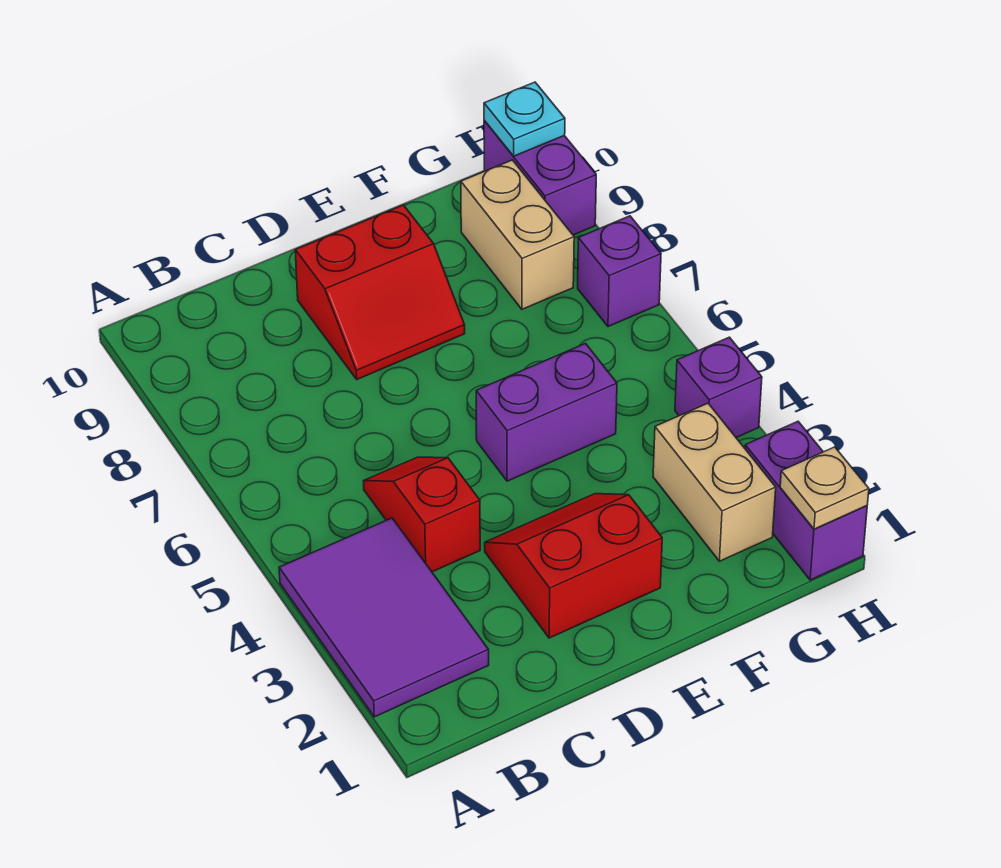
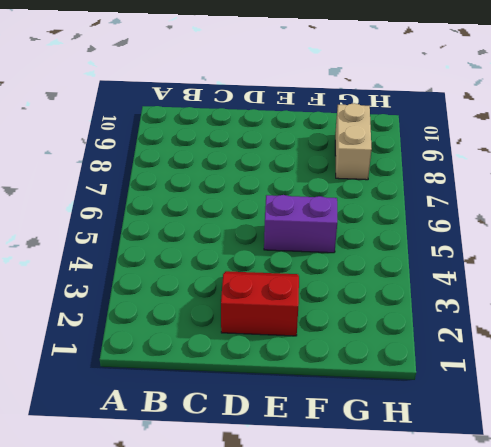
none -> purple 2x3 tile [279,518,489,717]
none -> red 1x2 slope [364,457,480,572]
none -> red 2x2 slope [295,205,465,379]

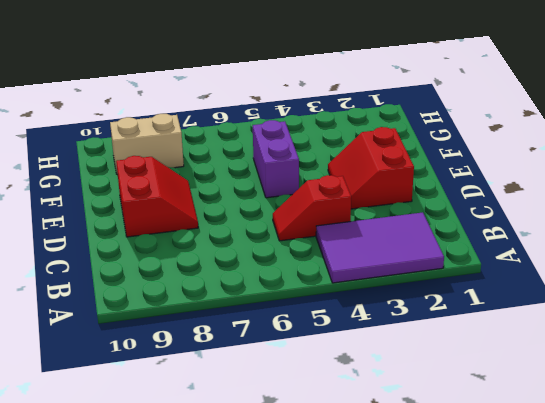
none -> tan 1x2 brick [653,403,776,561]
none -> purple 1x2 brick [745,422,867,580]
none -> purple 1x1 brick [675,337,762,437]

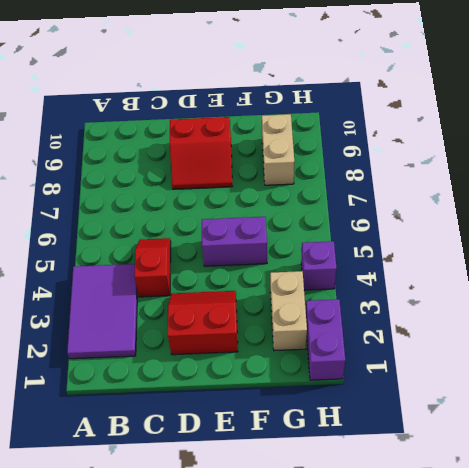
none -> purple 1x1 brick [578,216,661,327]
none -> purple 1x2 brick [484,120,596,235]
none -> tan 1x1 plate [780,447,869,529]

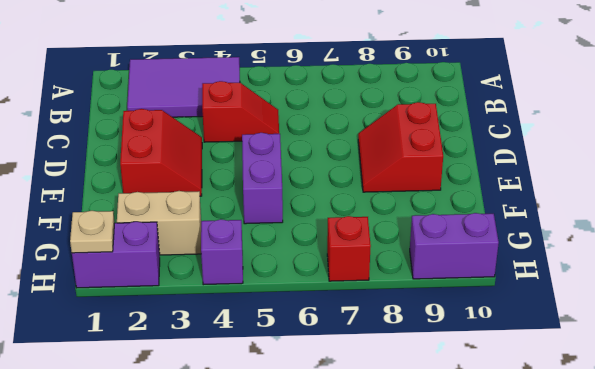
red 1x1 brick [327,216,371,281] -> purple 1x1 brick [578,216,661,327]
none -> tan 1x2 brick [461,160,574,309]
none -> cyan 1x1 plate [484,82,565,156]

